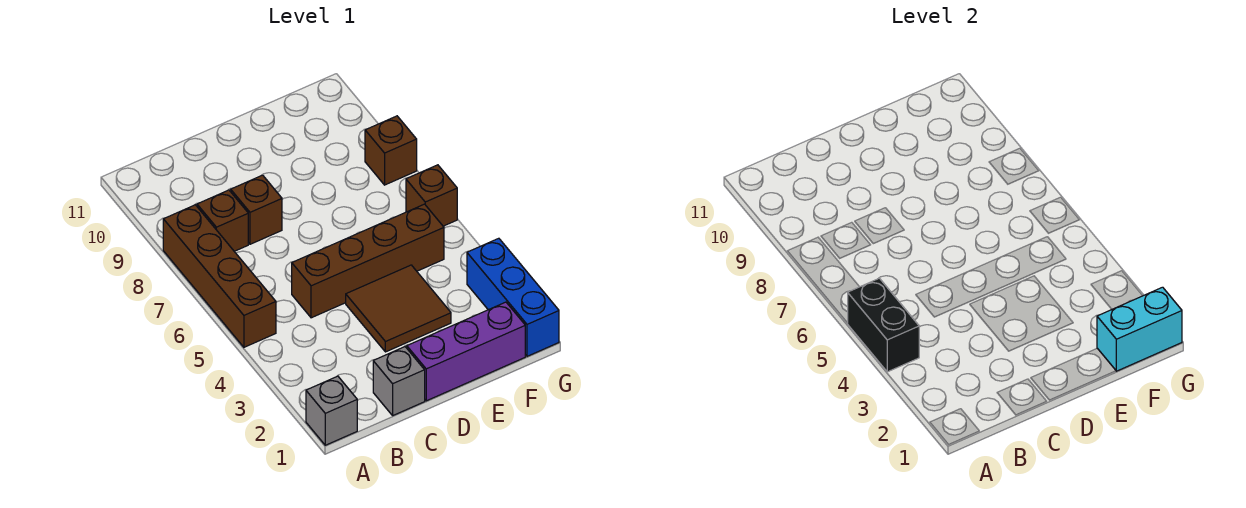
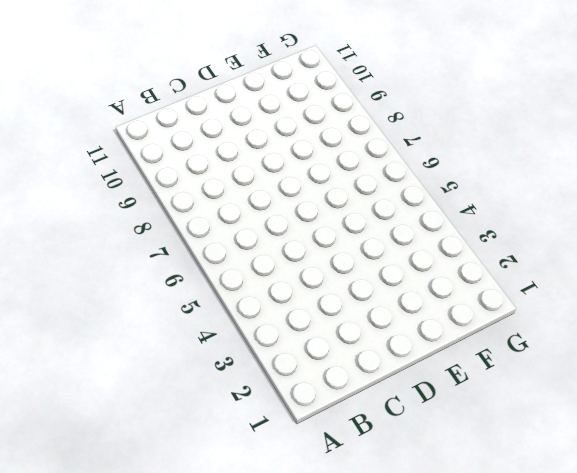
none -> grey 1x1 brick [306,376,357,445]
none -> brown 1x4 brick [163,205,276,347]
none -> brown 1x1 brick [197,190,248,251]

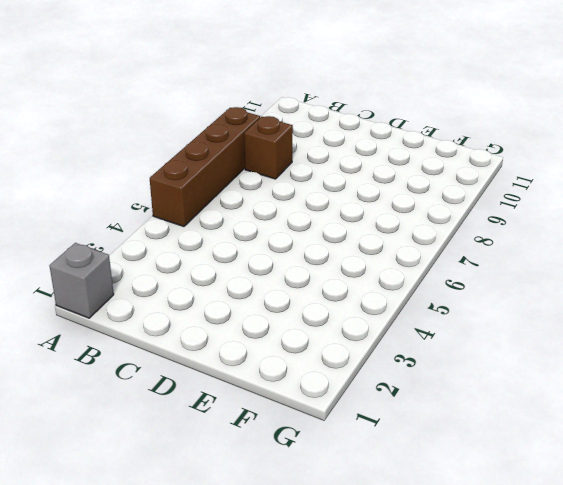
none -> grey 1x1 brick [373,347,425,415]
none -> brown 1x4 brick [292,204,444,318]
none -> brown 1x1 brick [231,175,282,244]

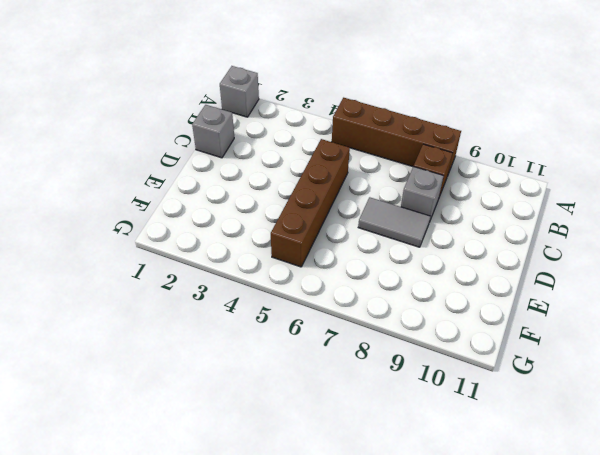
grey 1x1 brick [401,167,444,220] -> brown 1x1 brick [231,175,282,244]
grey 1x2 tile [358,197,431,247] -> none
none -> purple 1x3 brick [407,302,525,401]
none -> brown 2x2 tile [346,265,451,352]
none -> blue 1x3 brick [467,238,559,356]

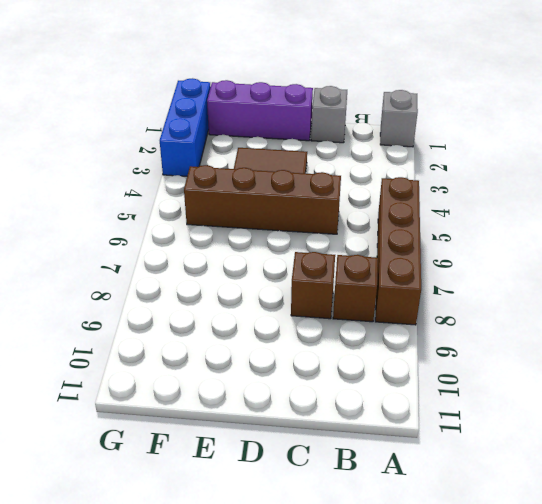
none -> brown 1x1 brick [406,165,457,226]
none -> brown 1x1 brick [365,116,417,185]
none -> black 1x2 brick [848,278,919,372]

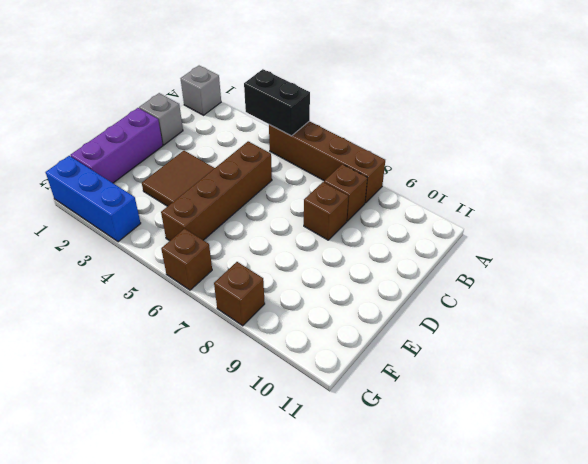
none -> cyan 1x2 brick [1097,287,1182,371]

